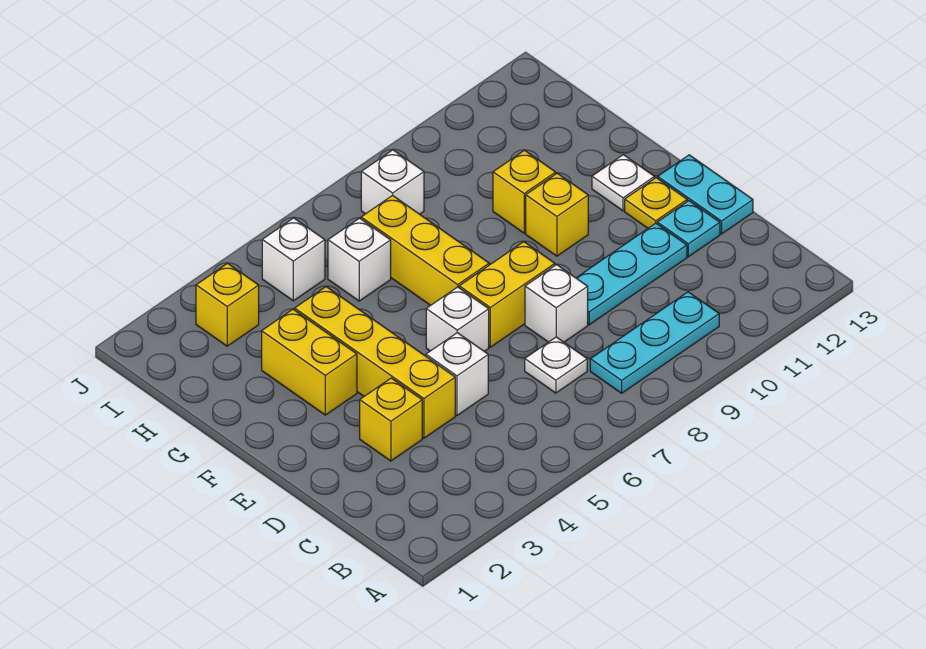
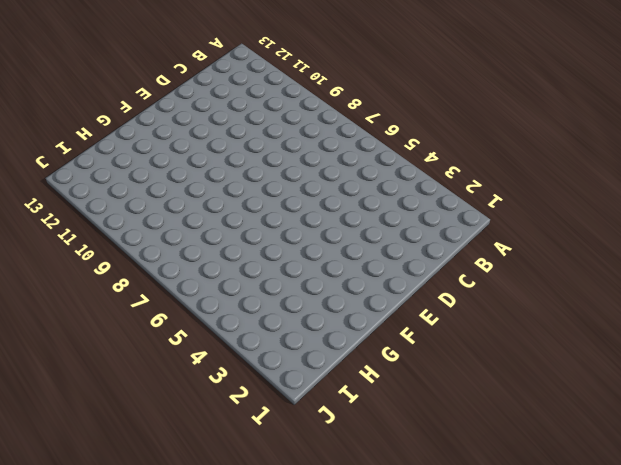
none -> cyan 1x3 plate [590,292,719,393]
none -> white 1x1 plate [525,337,587,393]
none -> yellow 1x1 brick [360,378,422,461]

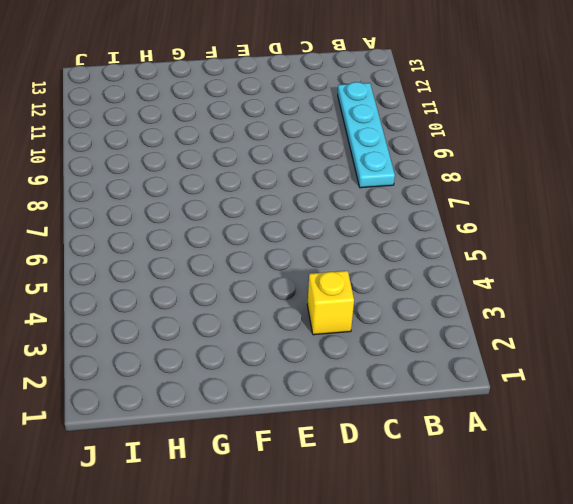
cyan 1x4 plate [338,82,395,188] -> cyan 1x3 plate [590,292,719,393]
none -> white 1x1 plate [525,337,587,393]
none -> yellow 1x4 brick [295,287,455,438]
none -> white 1x1 brick [426,333,488,415]

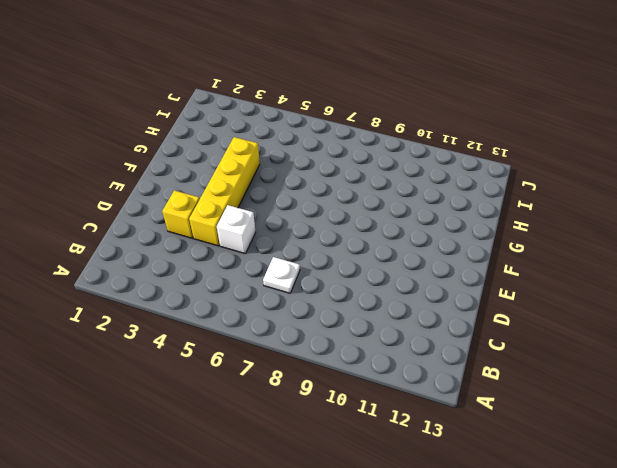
none -> cyan 1x3 plate [590,292,719,393]
none -> white 1x1 brick [525,265,588,342]
none -> cyan 1x3 plate [577,223,687,325]

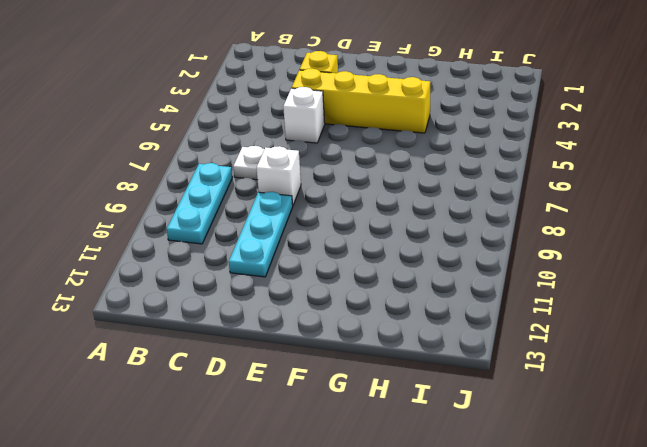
none -> cyan 1x1 plate [657,201,720,257]
none -> cyan 1x2 plate [658,155,753,234]
none -> white 1x1 brick [426,287,489,352]

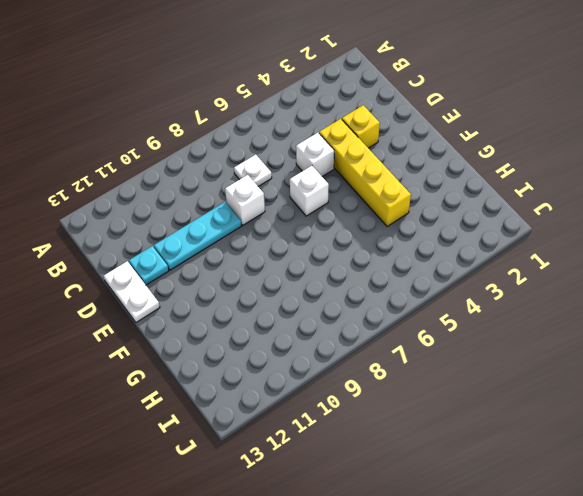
white 1x2 plate [104,261,160,322] -> cyan 1x2 plate [658,155,753,234]
none -> cyan 1x3 plate [590,292,719,393]
none -> yellow 1x2 brick [459,242,555,347]
none -> yellow 1x1 plate [625,178,687,228]

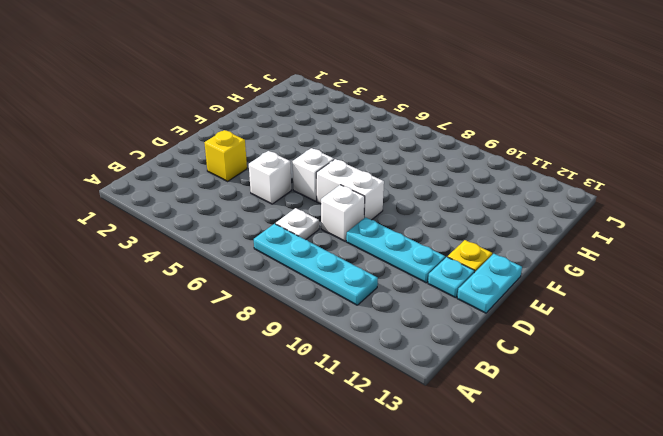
cyan 1x4 plate [254,224,378,305] -> cyan 1x3 plate [590,292,719,393]
white 1x2 brick [316,159,384,220] -> yellow 1x2 brick [459,242,555,347]
none -> yellow 1x4 brick [295,287,455,438]
none -> yellow 1x2 brick [262,309,357,415]
none -> yellow 1x3 brick [361,195,489,305]

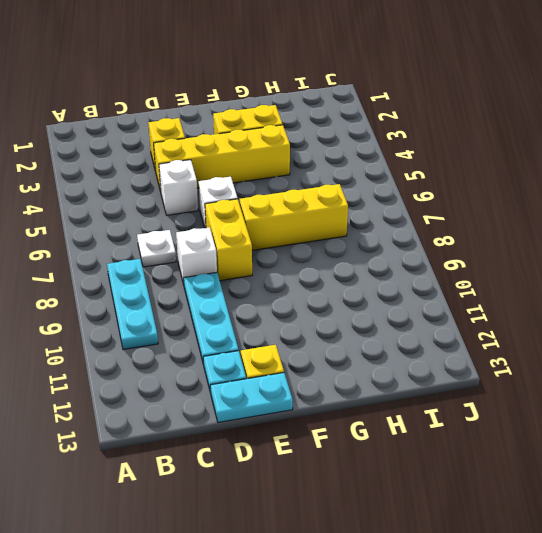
none -> yellow 1x1 brick [526,173,588,256]
none -> white 1x1 plate [592,155,655,211]
none -> yellow 1x1 brick [493,150,556,233]

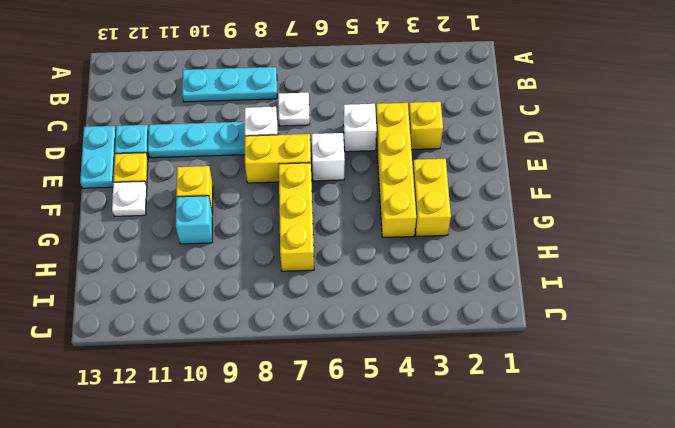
cyan 1x1 brick [176,196,212,244] -> yellow 1x1 brick [493,150,556,233]
none -> white 1x1 brick [328,218,391,301]
none -> yellow 1x1 brick [196,263,259,346]
none -> white 1x1 brick [262,218,325,301]

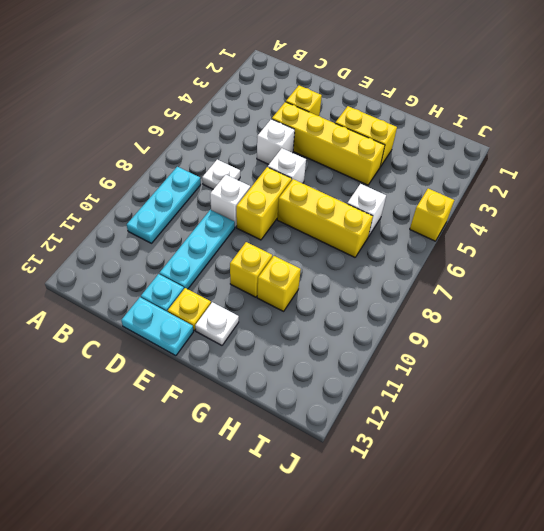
yellow 1x1 brick [410,189,454,241] -> yellow 1x1 brick moved to [196,263,259,346]
none -> white 1x1 brick [262,218,325,301]
none -> white 1x1 brick [361,150,424,214]

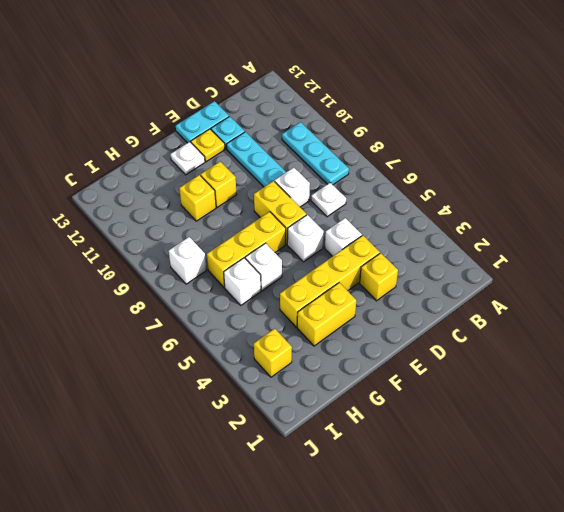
white 1x1 brick [245,243,282,291] -> white 1x1 brick moved to [262,218,325,301]

